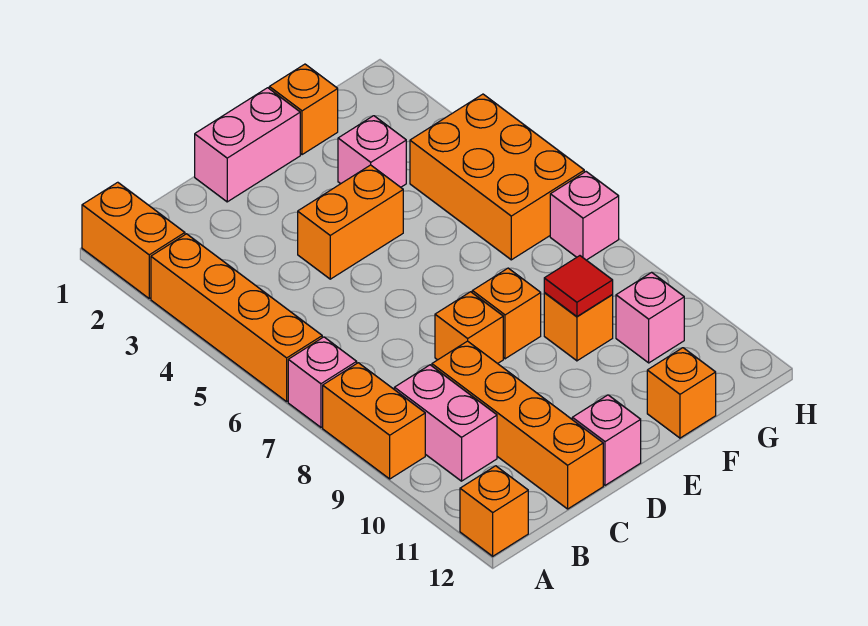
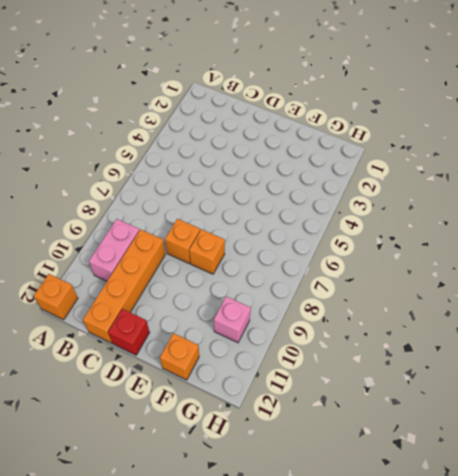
red 1x1 brick [108,309,150,355] -> pink 1x1 brick [572,395,641,485]
none -> orange 1x2 brick [82,182,185,298]
none -> orange 1x4 brick [151,234,322,402]
none -> pink 1x1 brick [288,337,357,427]

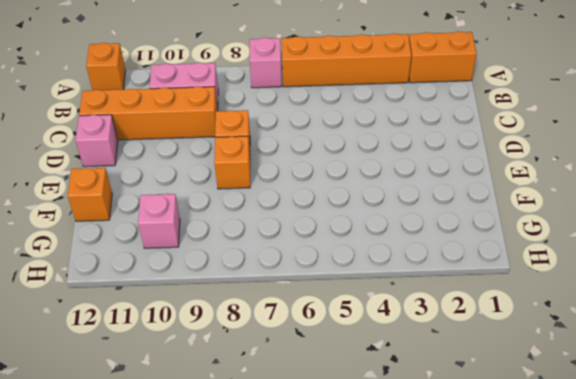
none -> orange 1x2 brick [323,363,425,479]
none -> pink 1x2 brick [195,88,300,202]
none -> orange 1x2 brick [298,165,403,279]

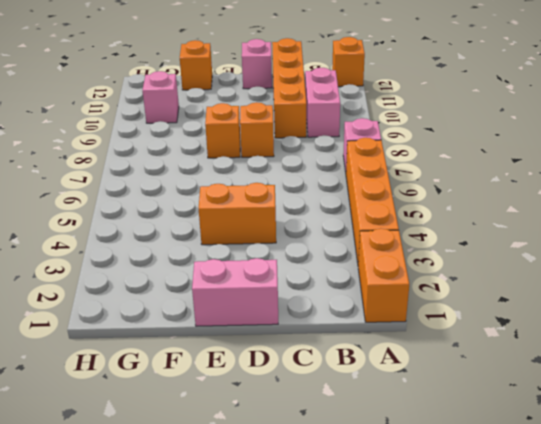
none -> orange 1x2 brick [323,363,425,479]
none -> orange 1x1 brick [269,64,338,155]
none -> pink 1x1 brick [338,116,406,187]

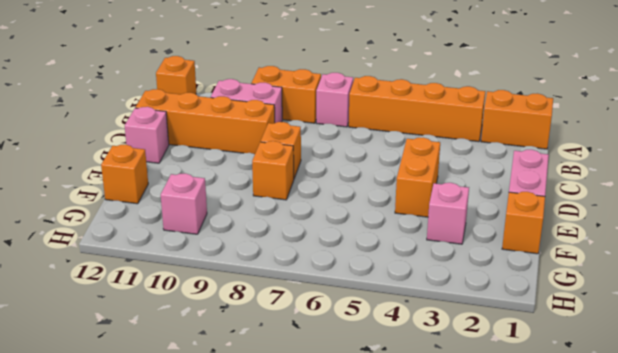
none -> orange 1x1 brick [544,293,613,361]
none -> orange 2x3 brick [410,94,584,260]
none -> pink 1x1 brick [550,172,619,260]

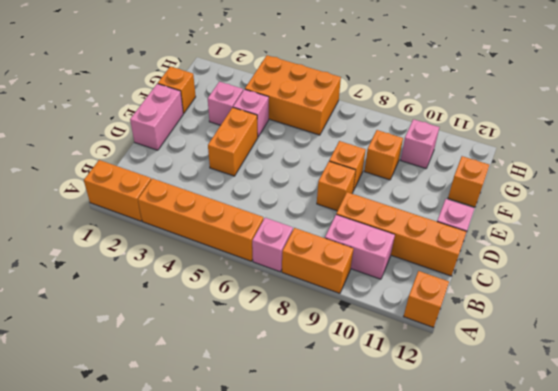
pink 1x1 brick [233,89,269,137] -> pink 1x1 brick moved to [550,172,619,260]
none -> red 1x1 tile [544,256,613,316]

